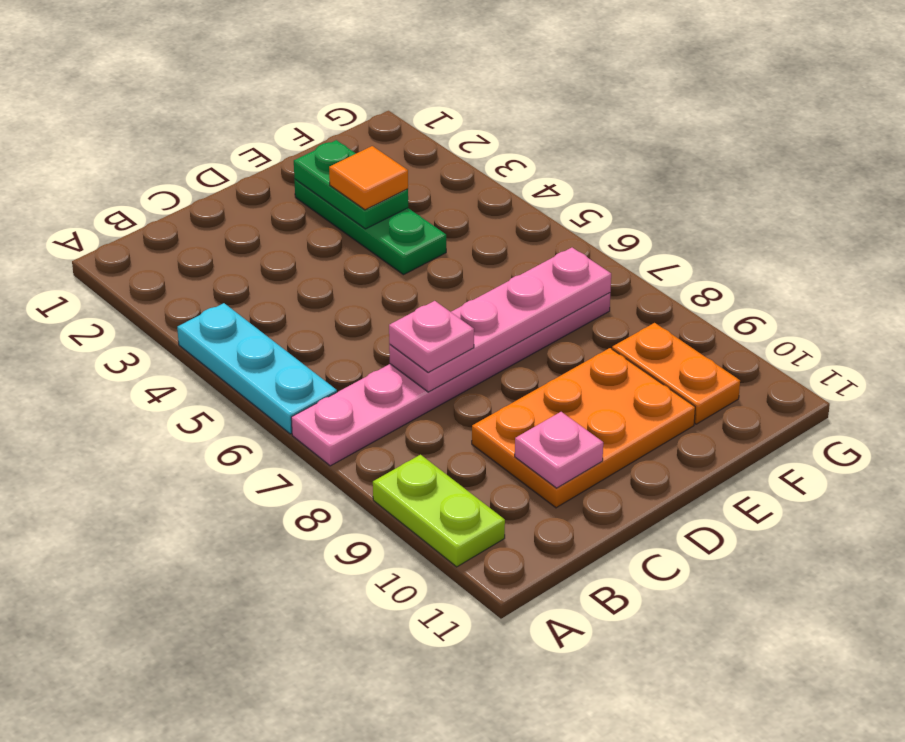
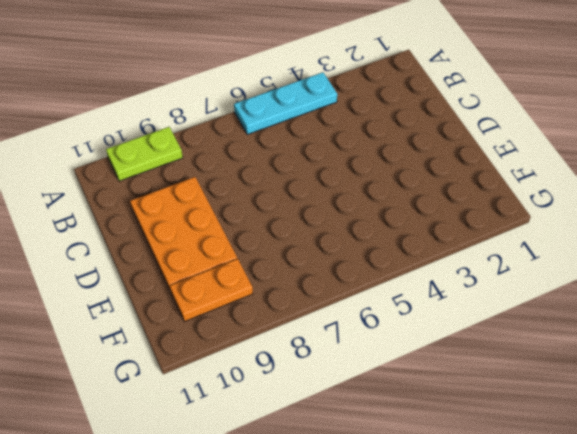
none -> pink 1x6 plate [291,293,610,466]
none -> green 1x3 plate [295,179,446,275]

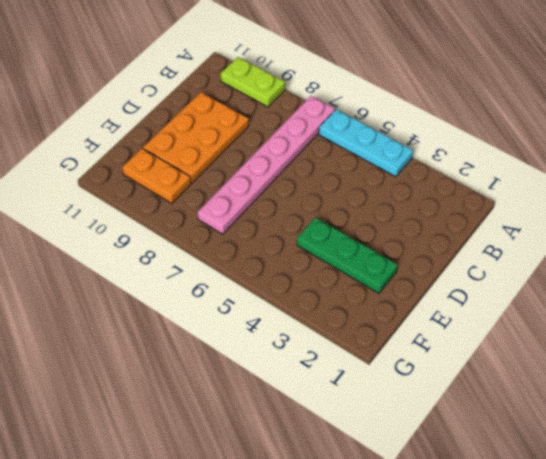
none -> pink 1x4 plate [389,248,611,392]
none -> pink 1x1 plate [515,412,603,488]

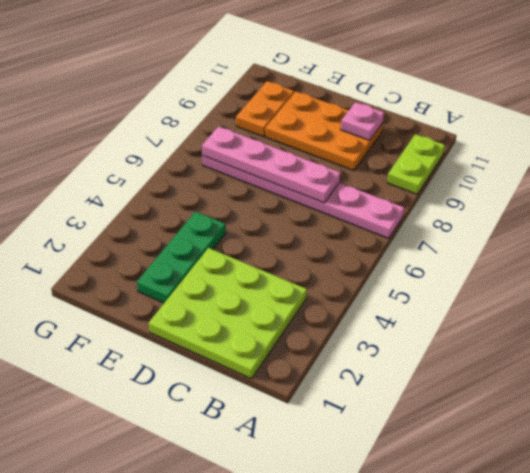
lime 3x3 plate [149,248,307,379] -> none
none -> cyan 1x3 plate [177,303,337,434]
none -> green 1x2 plate [294,140,408,229]

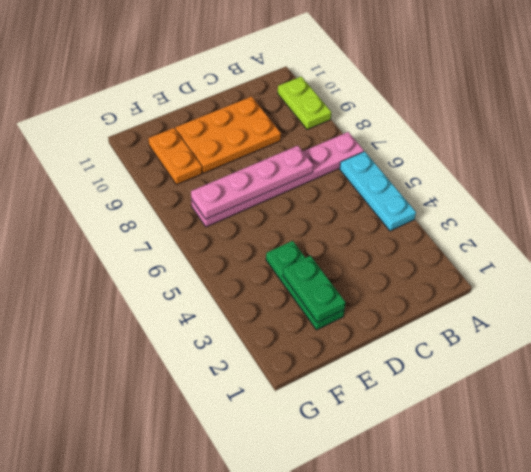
none -> pink 1x1 plate [515,412,603,488]
none -> pink 1x1 plate [389,301,474,373]

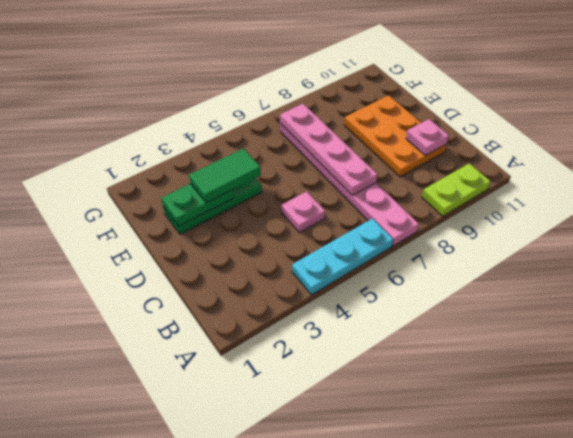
pink 1x1 plate [282,192,325,233] -> pink 1x1 plate moved to [389,301,474,373]
green 1x2 tile [189,149,261,203] -> orange 1x1 tile [329,146,408,210]
none -> orange 1x2 plate [612,323,740,424]

